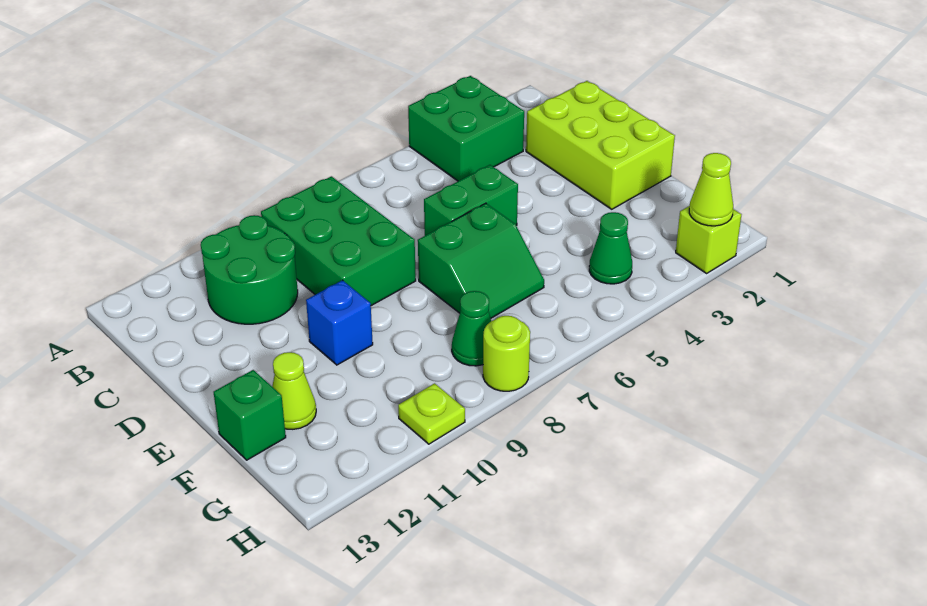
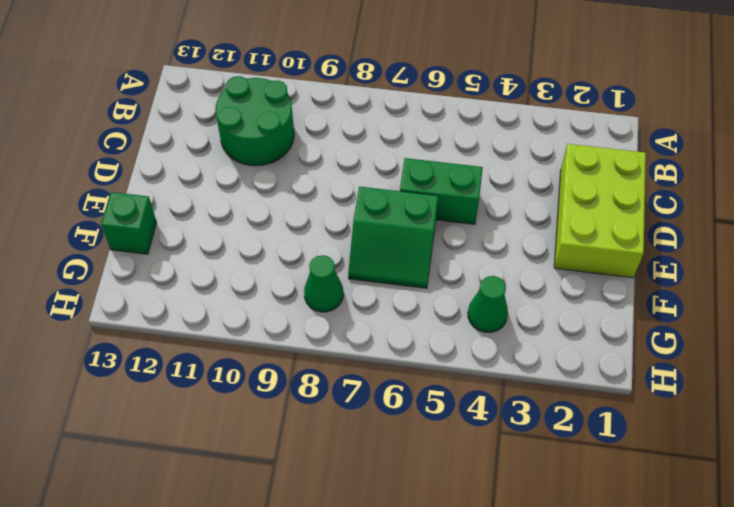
none -> green 2x2 brick [408,76,524,181]
none -> green 2x3 brick [261,176,416,306]
none -> blue 1x1 brick [306,280,373,365]

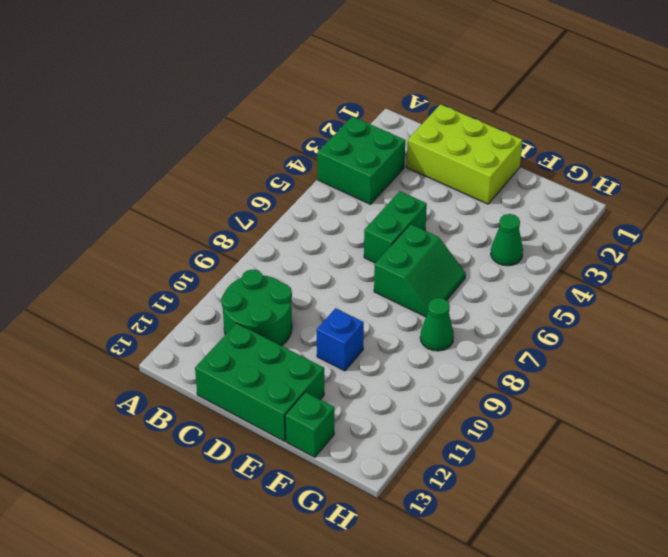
green 2x3 brick [195,323,324,441] -> green 2x3 brick moved to [261,176,416,306]
none -> lime 1x1 cone [272,352,316,429]
none -> lime 1x1 brick [676,206,741,273]
none -> lime 1x1 round brick [483,316,530,391]

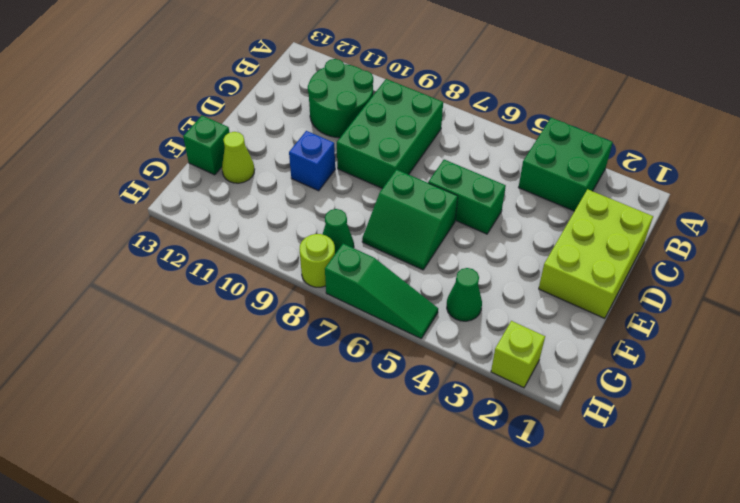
green 1x3 slope [325,244,438,338] -> none
none -> lime 1x1 plate [398,383,465,444]
none -> lime 1x1 cone [689,153,733,226]

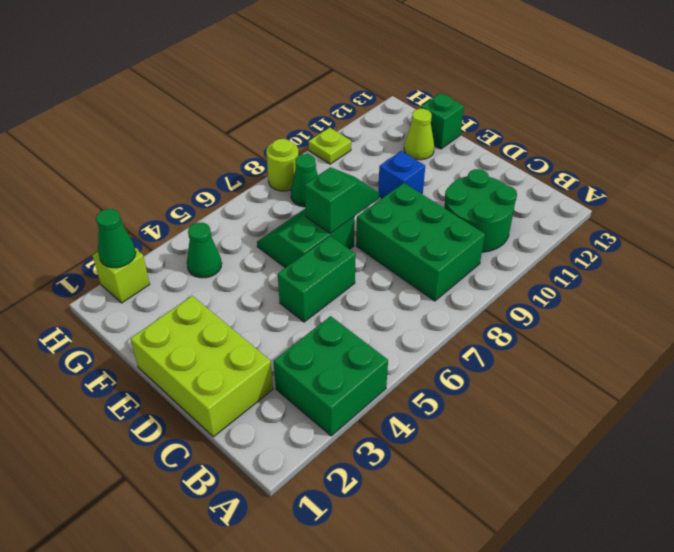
green 1x2 slope [305,167,379,233] -> none
green 1x1 cone [96,209,136,268] -> lime 1x1 cone [689,153,733,226]

